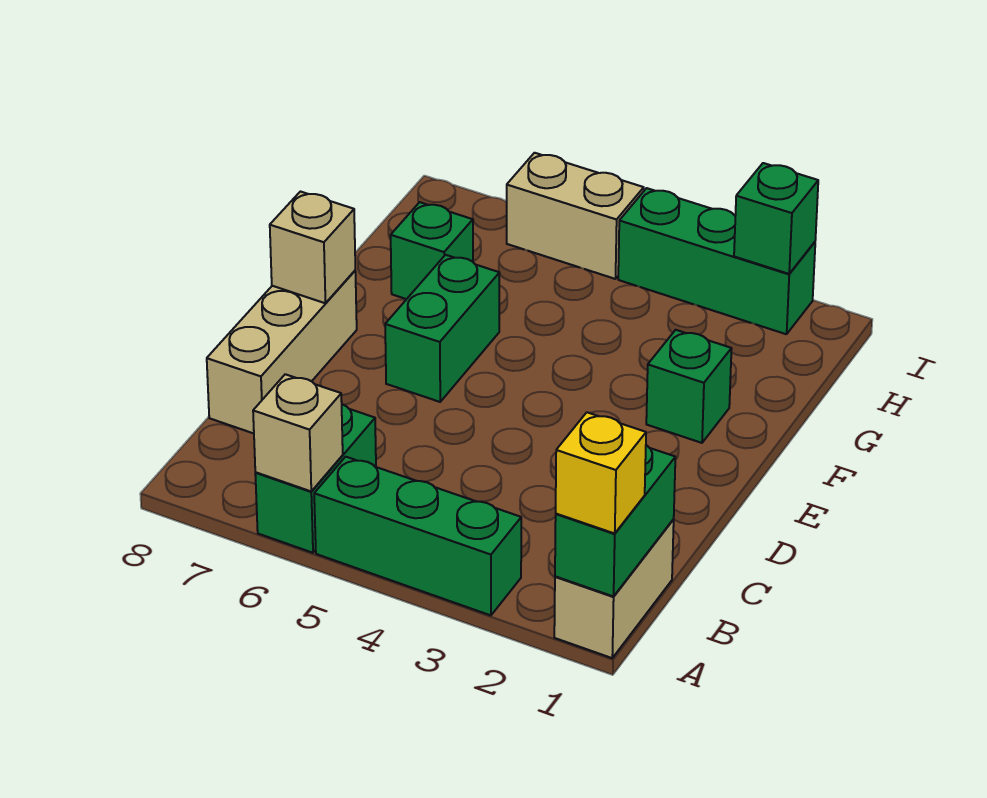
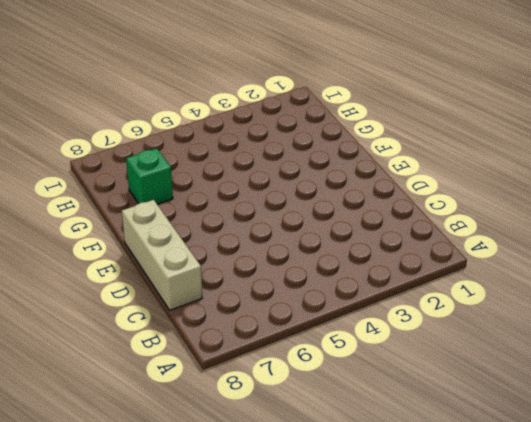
none -> tan 1x2 brick [554,519,674,658]
none -> green 1x3 brick [314,457,521,615]
none -> green 1x2 brick [255,404,376,553]

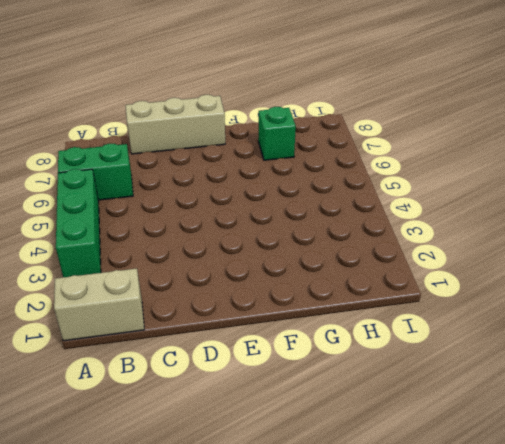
none -> green 1x2 brick [385,255,499,402]
none -> green 1x1 brick [646,330,732,443]
none -> green 1x3 brick [618,188,815,334]

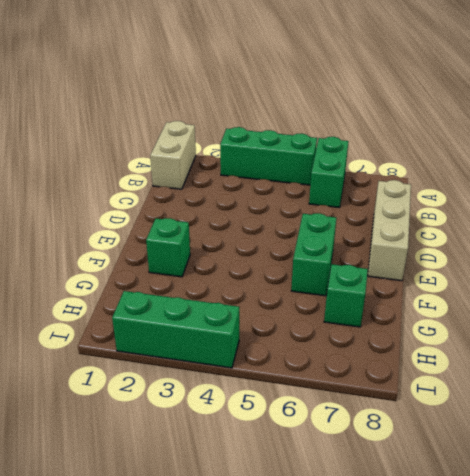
none -> tan 1x2 brick [507,153,644,279]
none -> green 1x2 brick [555,445,675,596]
none -> tan 1x1 brick [253,374,343,491]

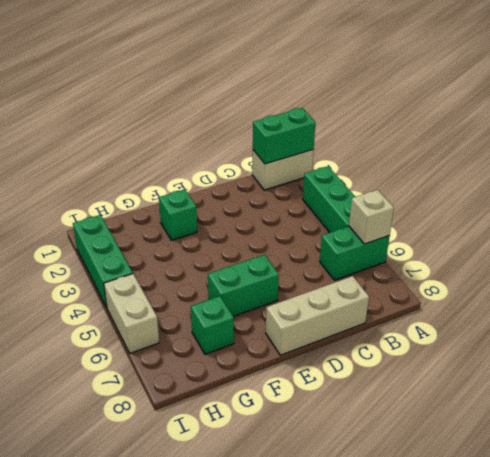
none -> tan 1x1 brick [270,192,355,303]
none -> green 1x1 brick [734,163,818,274]
none -> yellow 1x1 brick [556,412,646,533]

